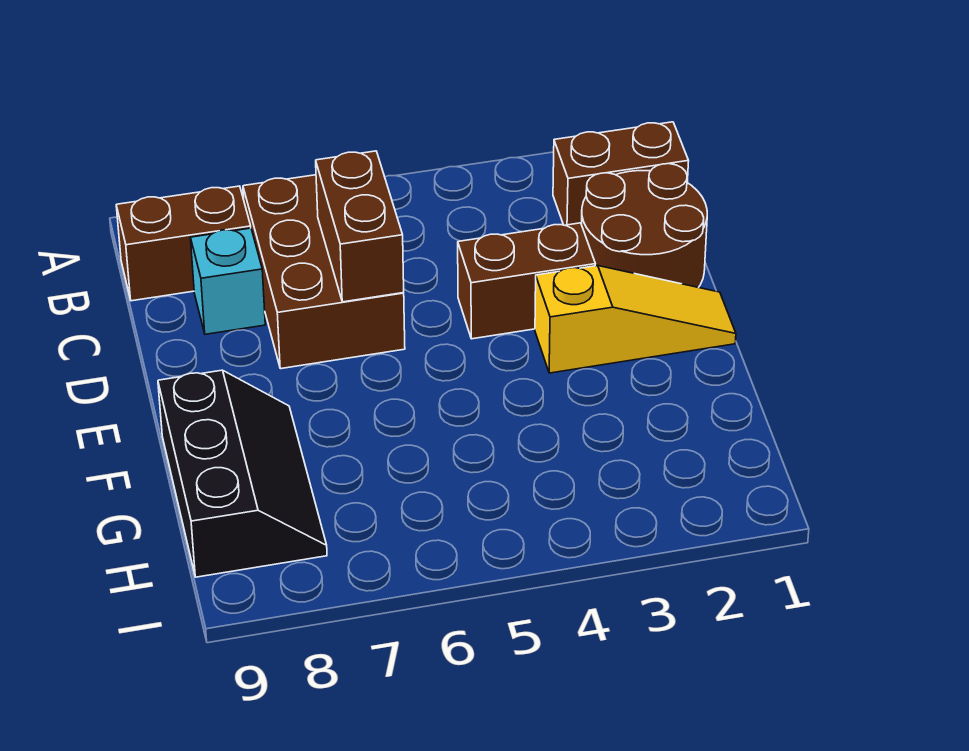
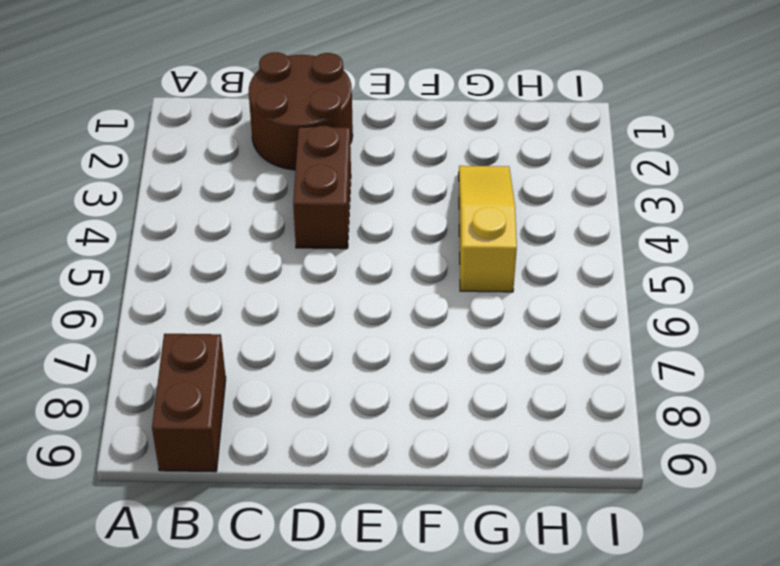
yellow 1x3 slope [459,166,517,292] -> yellow 1x3 slope moved to [535,266,736,373]
none -> brown 1x2 brick [553,122,688,225]
none -> brown 2x3 brick [243,175,405,369]

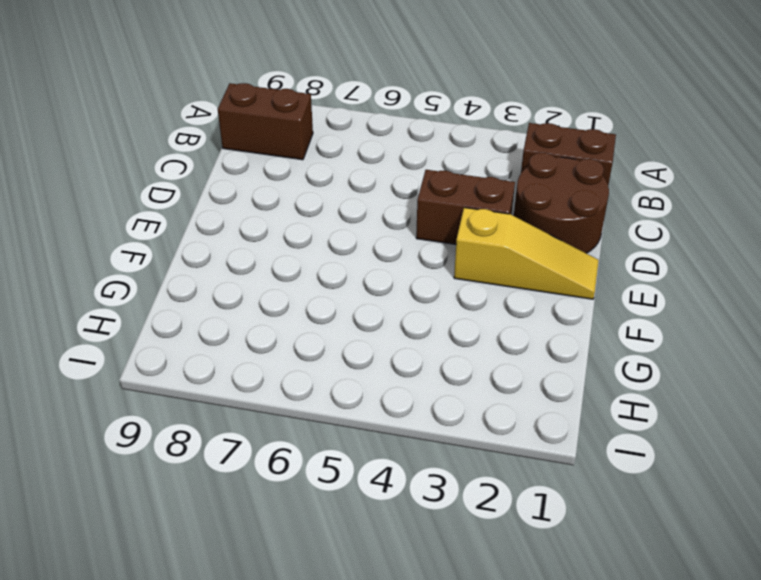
none -> brown 2x3 brick [243,175,405,369]
none -> cyan 1x1 brick [191,228,265,334]

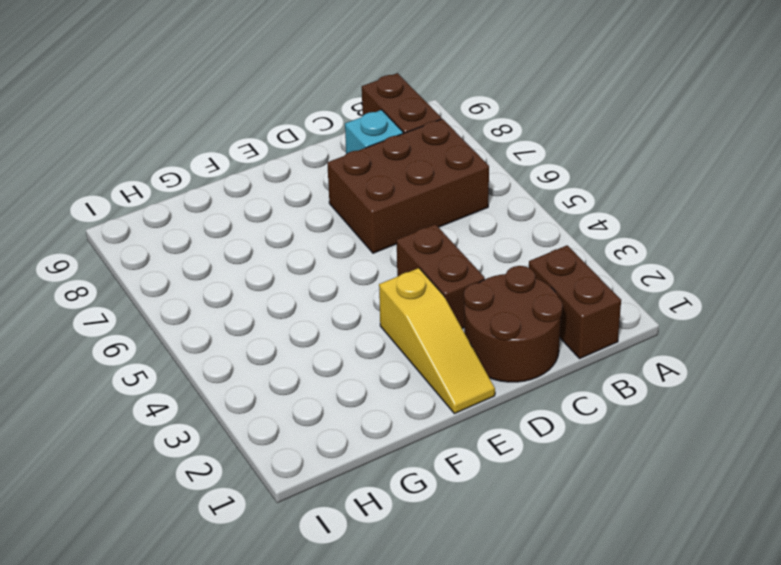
none -> black 2x3 slope [158,370,327,577]
none -> brown 1x2 brick [316,151,404,302]

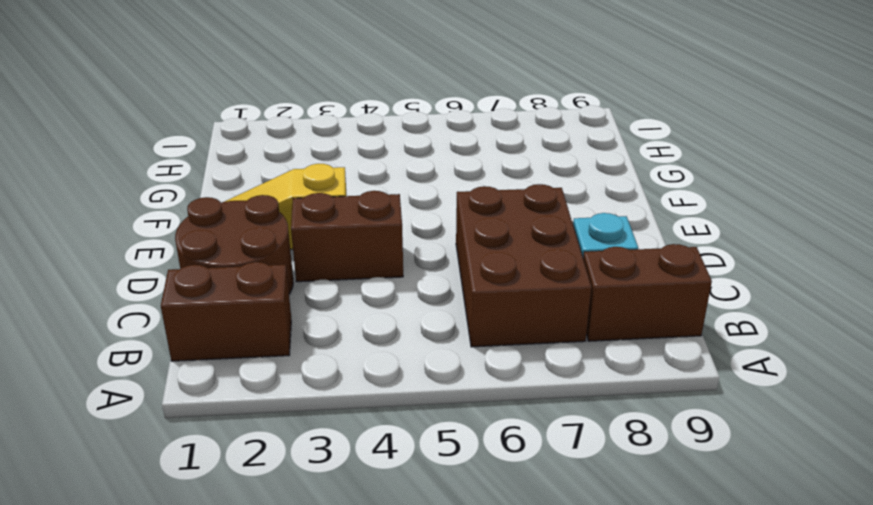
none -> black 2x3 slope [158,370,327,577]
none -> brown 1x2 brick [316,151,404,302]

